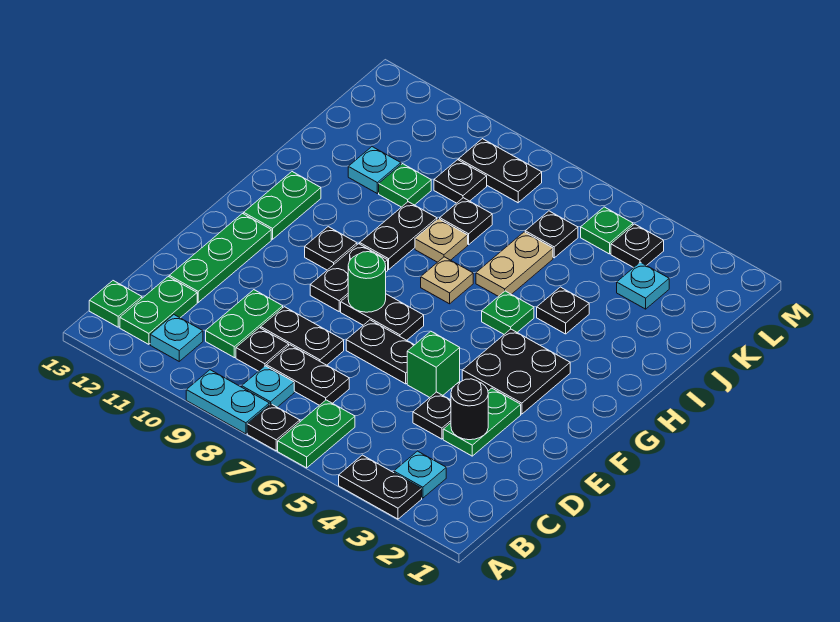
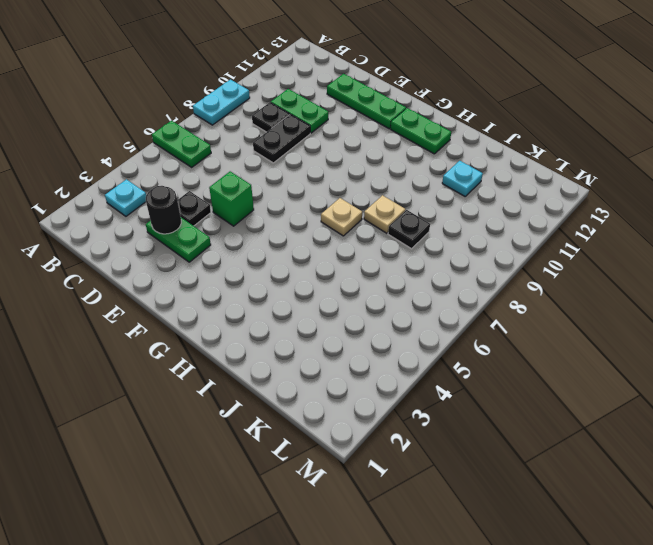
none -> black 1x2 plate [339,455,422,519]
none -> black 1x1 plate [247,404,300,451]
none -> cyan 1x1 plate [242,366,294,407]
none -> cyan 1x1 plate [150,315,203,361]

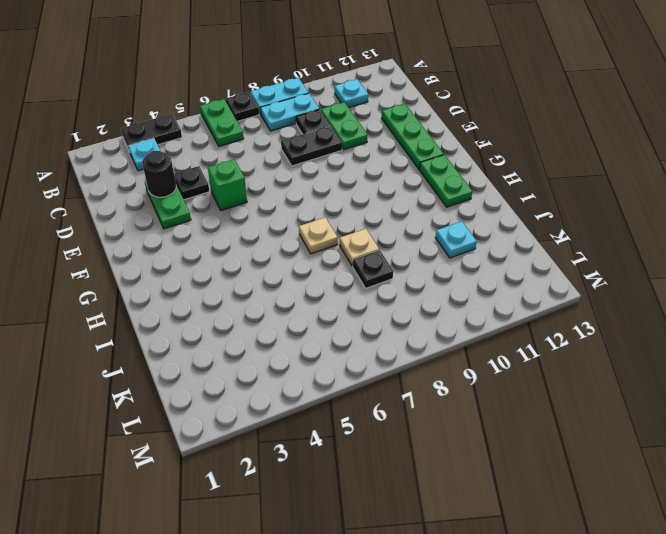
cyan 1x2 plate [260,93,319,131] -> cyan 1x1 plate [242,366,294,407]
none -> green 1x2 plate [120,277,197,344]
none -> green 1x1 plate [89,281,142,327]
none -> black 1x2 plate [266,345,349,405]
none -> black 1x2 plate [346,320,414,384]

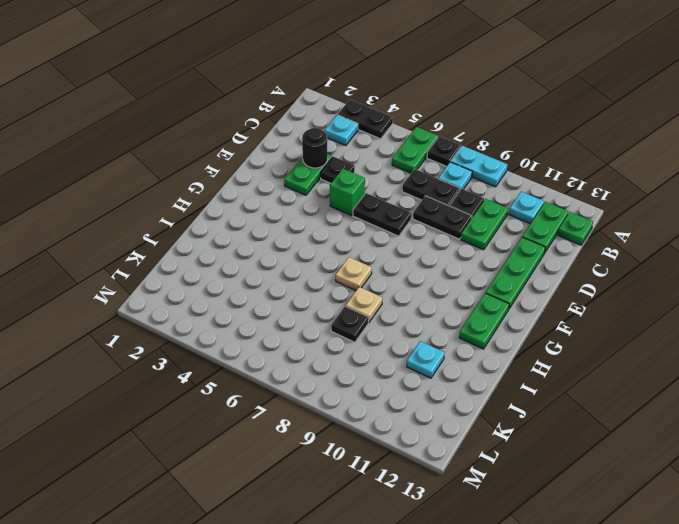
none -> black 2x2 plate [462,329,570,414]
none -> black 1x2 plate [341,294,424,340]
none -> black 1x2 plate [310,244,388,311]
none -> black 1x1 plate [305,227,357,270]

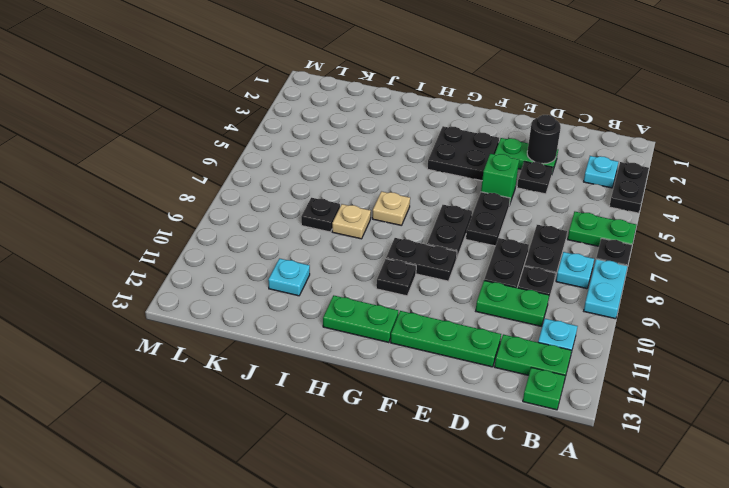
none -> green 1x1 plate [482,291,534,334]
none -> black 1x2 plate [360,202,437,270]
none -> black 1x1 plate [537,287,589,334]
none -> tan 1x2 plate [476,232,553,296]

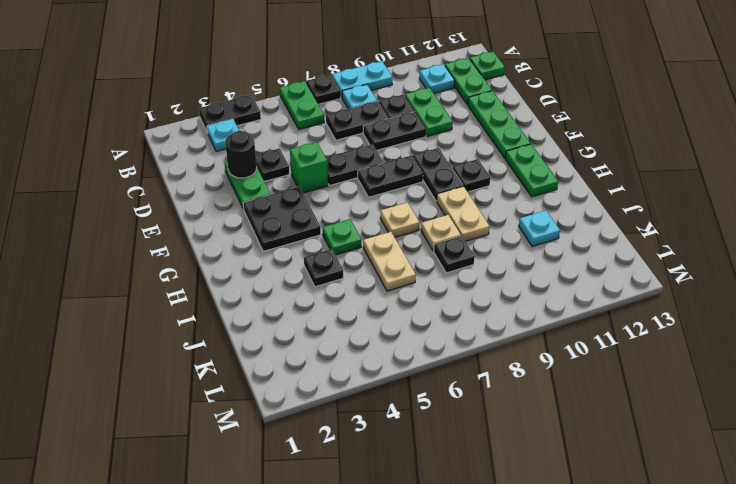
tan 1x2 plate [437,186,490,241] -> black 1x2 plate [360,202,437,270]
none -> green 1x1 plate [379,164,431,207]
none -> cyan 1x1 plate [617,262,669,309]
none -> black 1x1 plate [525,211,578,258]
none -> black 1x1 plate [434,160,487,203]

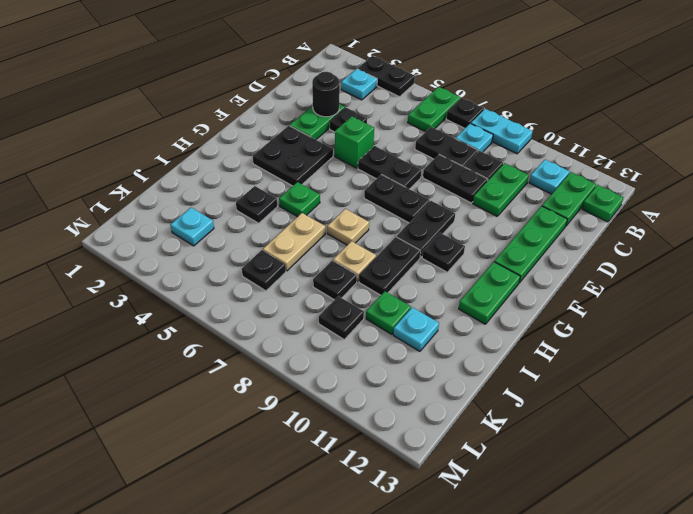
none -> black 1x1 plate [611,224,664,268]
none -> green 1x1 plate [581,207,633,254]
none -> black 1x2 plate [459,139,542,203]
none -> green 1x1 round brick [348,252,386,312]

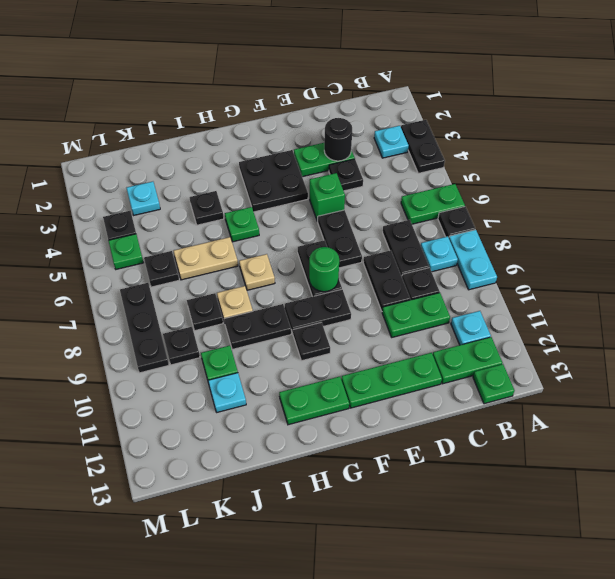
black 1x3 plate [120,283,169,373] -> black 1x2 plate [459,139,542,203]

